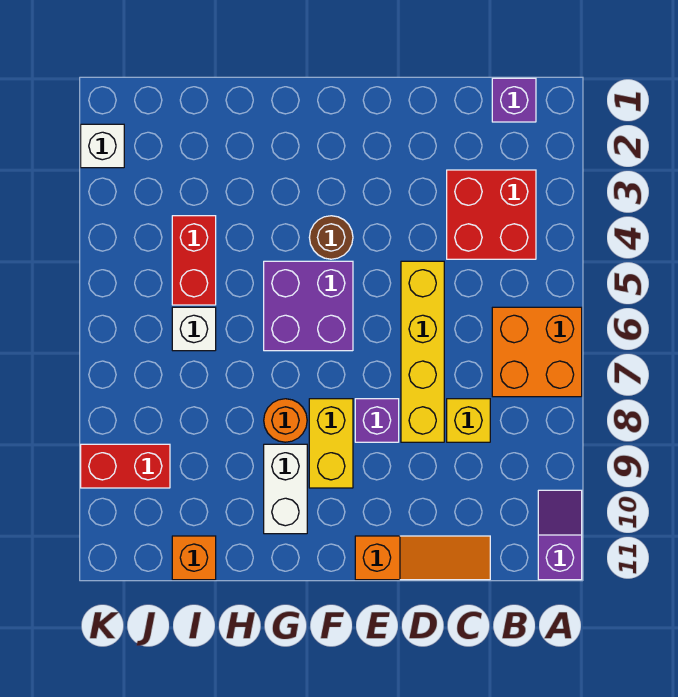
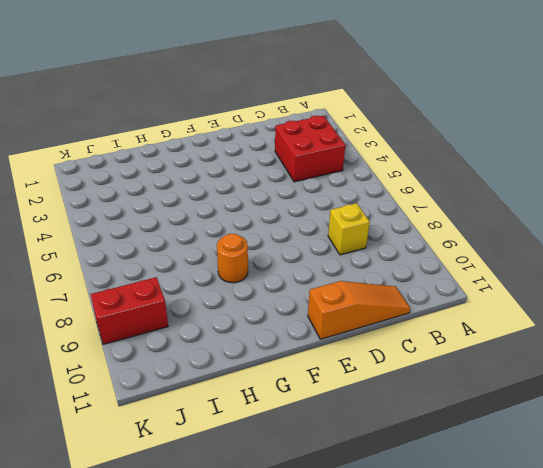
none -> orange 2x2 brick [492,307,582,397]
none -> purple 1x2 slope [538,490,582,580]
none -> purple 1x1 brick [492,78,536,122]

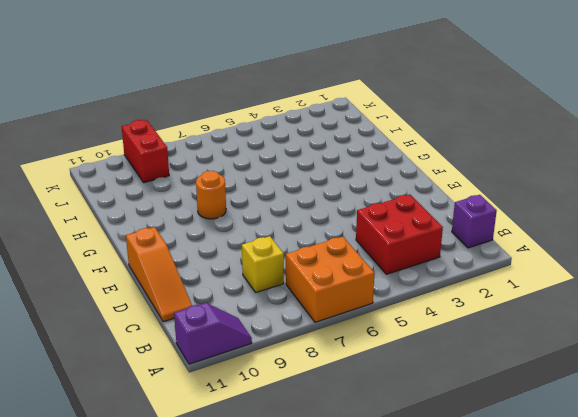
none -> yellow 1x4 brick [401,261,444,442]
none -> purple 1x1 brick [355,399,399,442]
none -> brown 1x1 round brick [309,216,353,259]

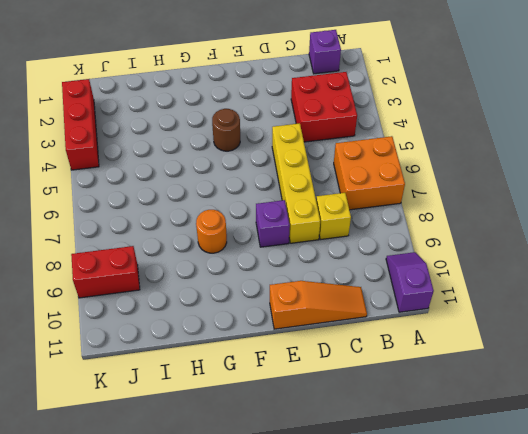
red 1x3 brick [62,79,99,170] -> white 1x1 brick [81,124,124,168]
none -> purple 2x2 brick [264,261,353,351]
none -> yellow 1x2 brick [309,399,353,488]
none -> white 1x2 brick [264,444,307,534]

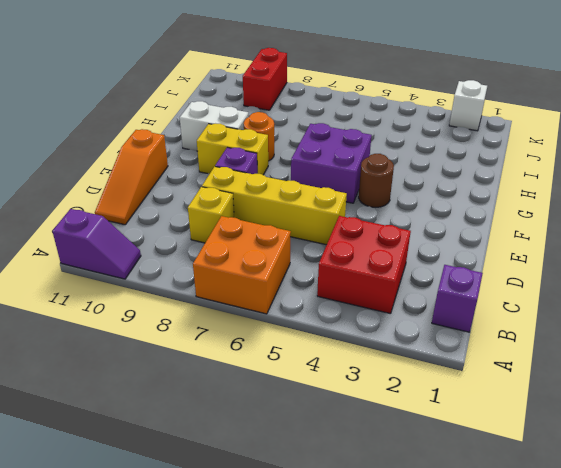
none -> red 1x2 brick [172,216,216,305]
none -> white 1x1 brick [172,307,216,351]
none -> orange 1x1 brick [172,536,216,580]

